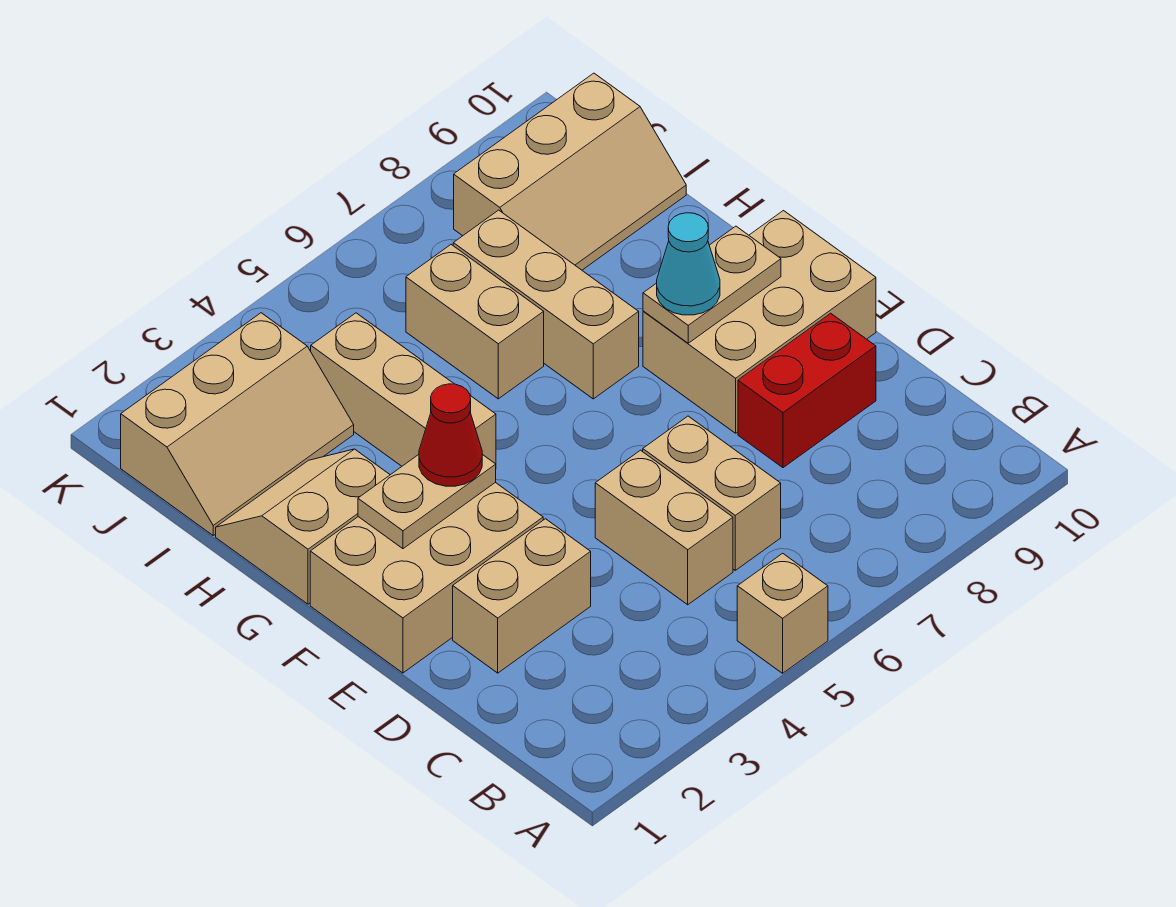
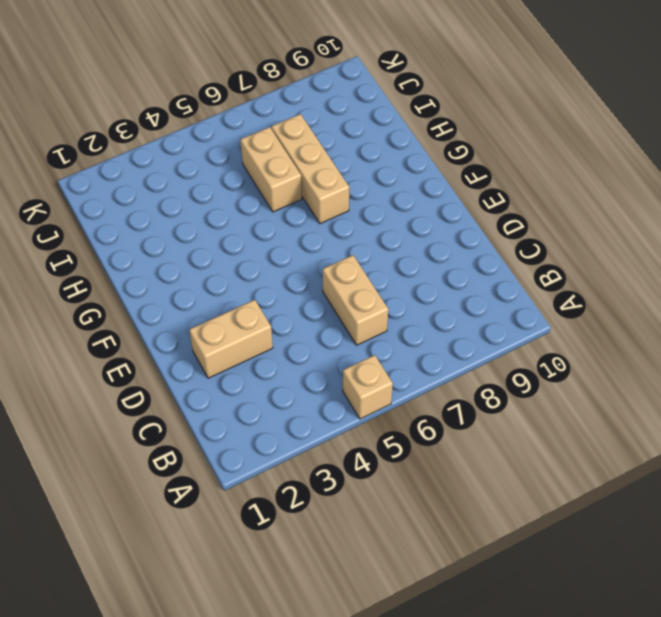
none -> tan 1x2 brick [595,450,733,605]
none -> red 1x2 brick [738,313,876,468]
none -> tan 2x3 brick [310,482,543,673]

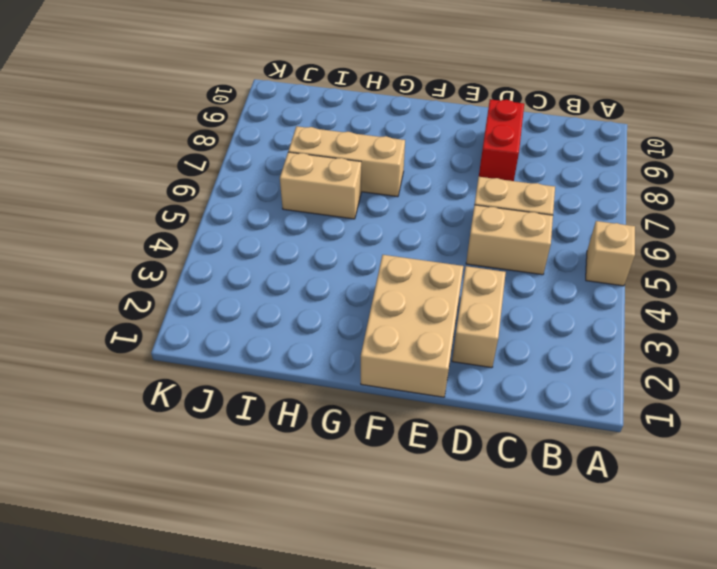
none -> tan 2x3 brick [643,211,876,433]
none -> tan 2x2 slope [216,449,390,604]
none -> tan 1x3 brick [311,313,496,466]

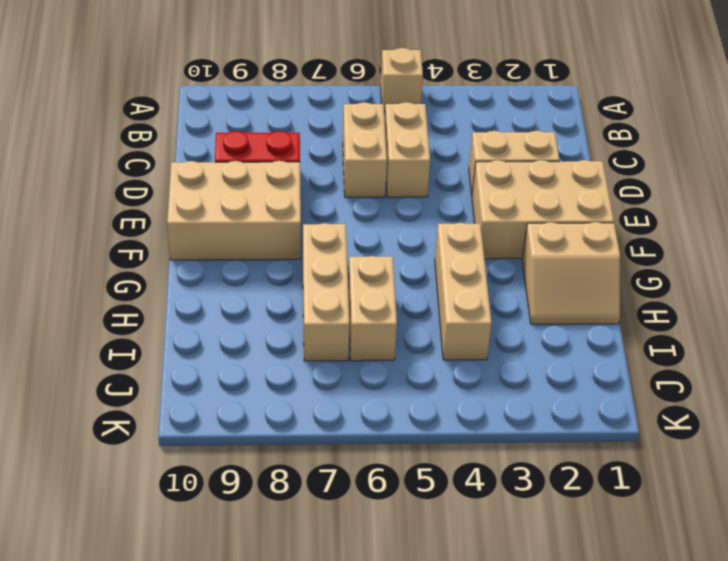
none -> tan 2x3 slope [121,313,354,535]
none -> tan 2x3 slope [454,73,686,270]
none -> tan 1x2 plate [358,454,496,549]

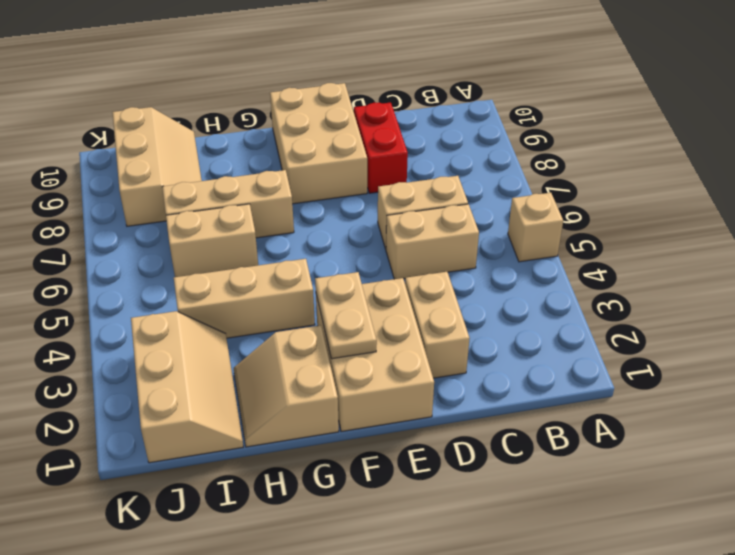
none -> tan 1x2 plate [643,226,781,343]
none -> red 1x1 cone [419,384,482,486]
none -> cyan 1x1 cone [657,213,720,315]

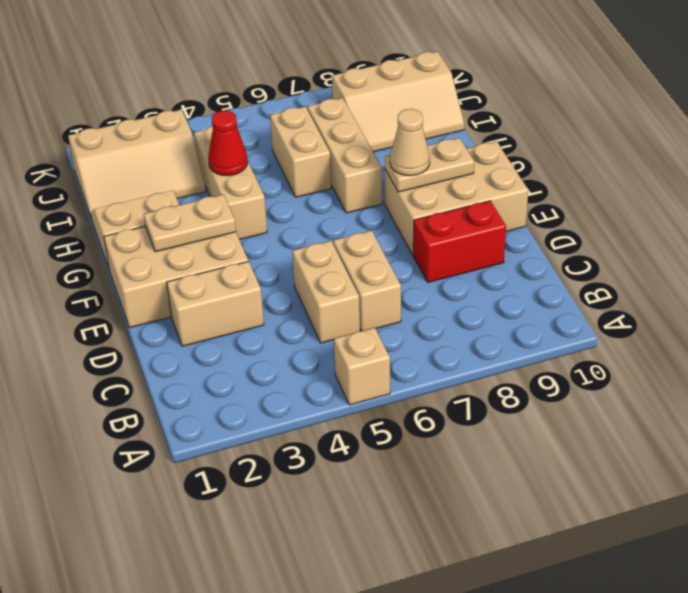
tan 1x1 cone [390,109,430,176] -> cyan 1x1 cone [657,213,720,315]
red 1x1 cone [208,110,248,176] -> red 1x1 cone moved to [419,384,482,486]

